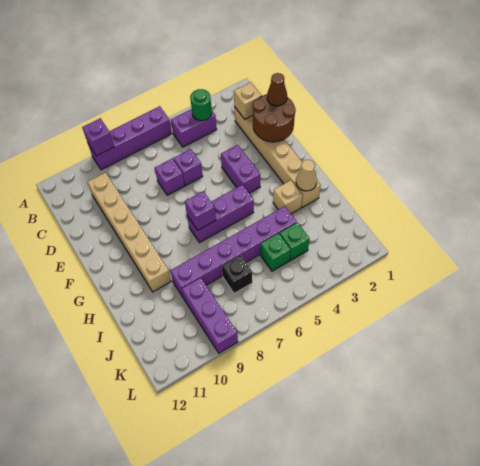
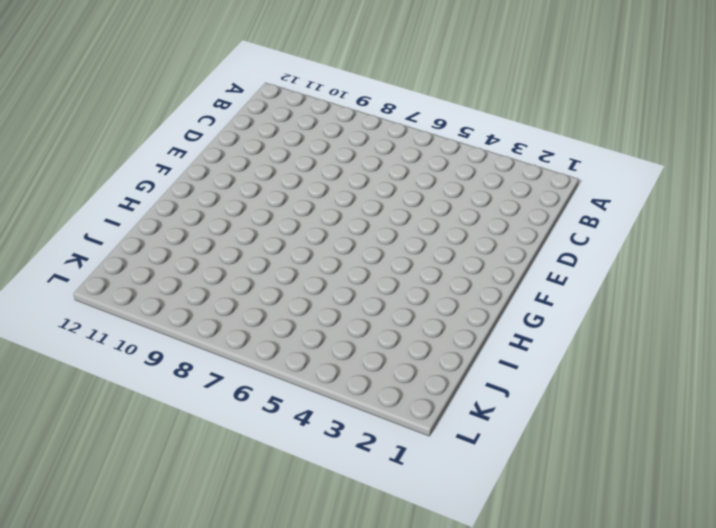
none -> purple 1x4 brick [88,106,172,170]
none -> purple 1x2 brick [171,109,217,147]
none -> tan 1x6 brick [234,107,321,207]

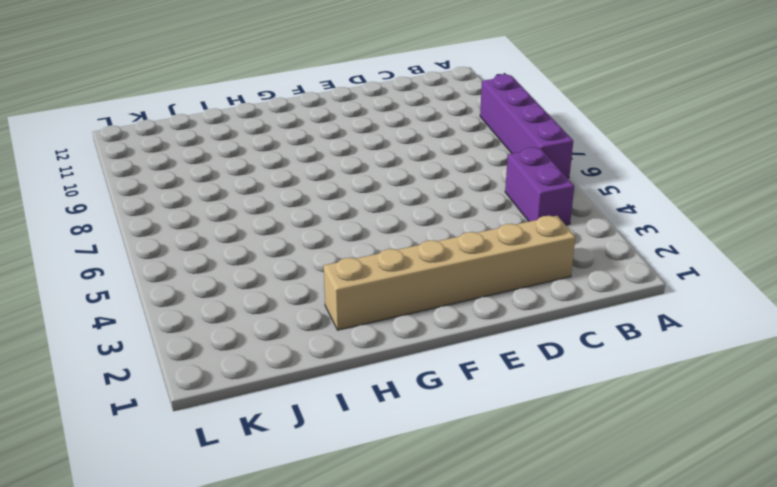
none -> tan 1x6 brick [88,173,171,292]
none -> purple 1x1 brick [173,149,203,186]
none -> purple 1x1 brick [155,159,185,195]

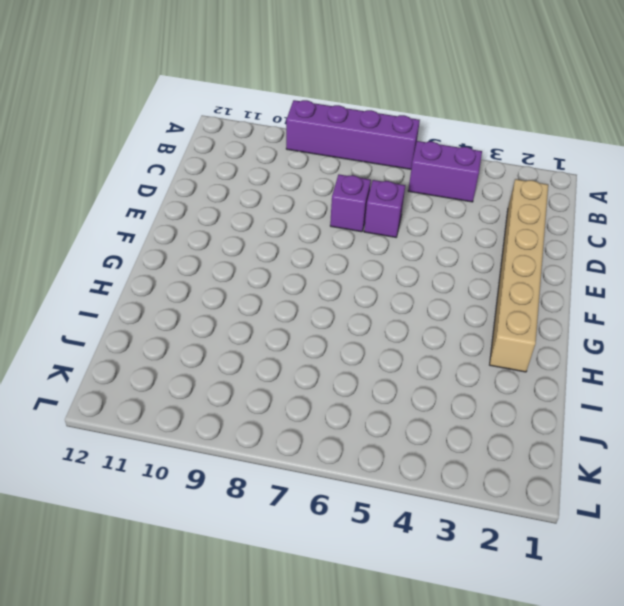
none -> tan 1x6 brick [88,173,171,292]
none -> purple 1x2 brick [221,145,260,193]
none -> purple 1x3 brick [187,185,254,243]

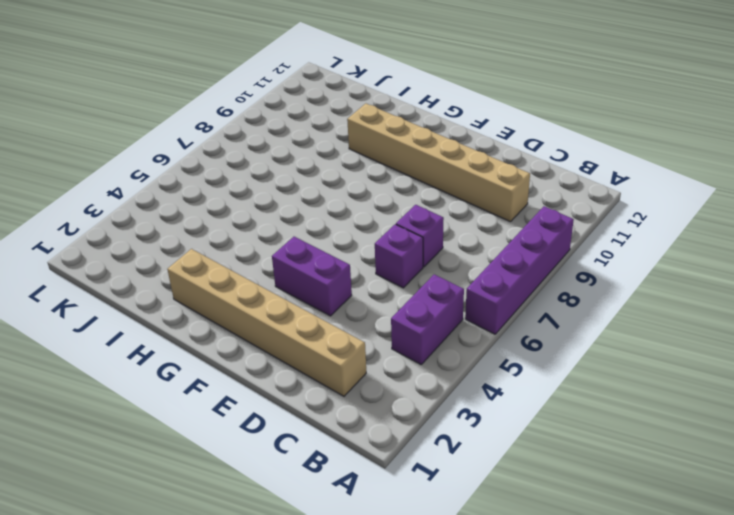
none -> purple 1x3 brick [187,185,254,243]
none -> tan 1x1 brick [273,180,303,214]
none -> purple 1x6 brick [170,206,297,298]

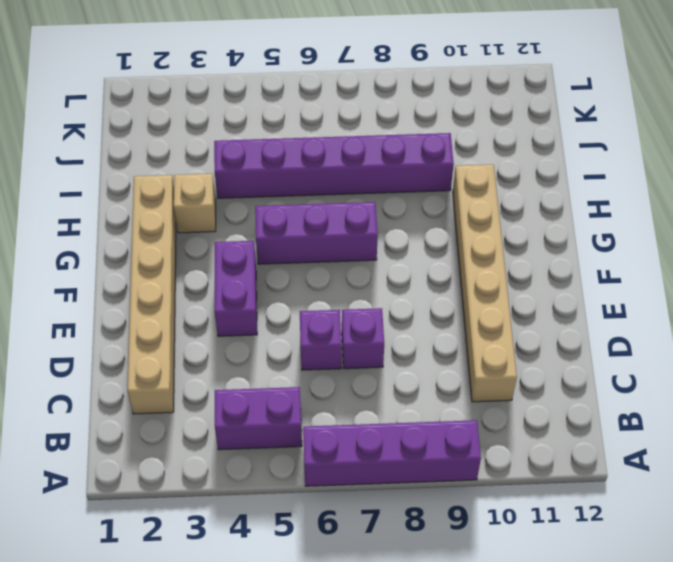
none -> green 1x1 brick [280,223,309,260]
none -> green 1x1 brick [260,233,291,271]
none -> black 1x1 brick [222,255,252,293]

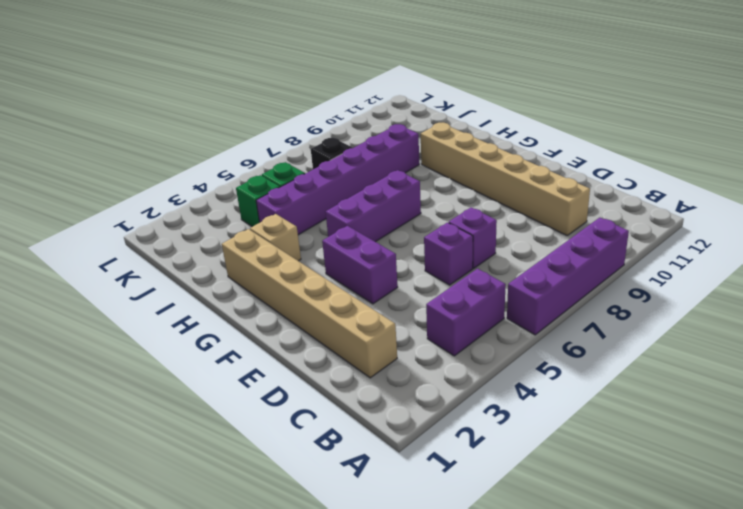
none -> purple 1x3 brick [182,278,238,353]
none -> purple 1x1 brick [82,118,114,156]
none -> green 1x1 round brick [190,89,212,121]

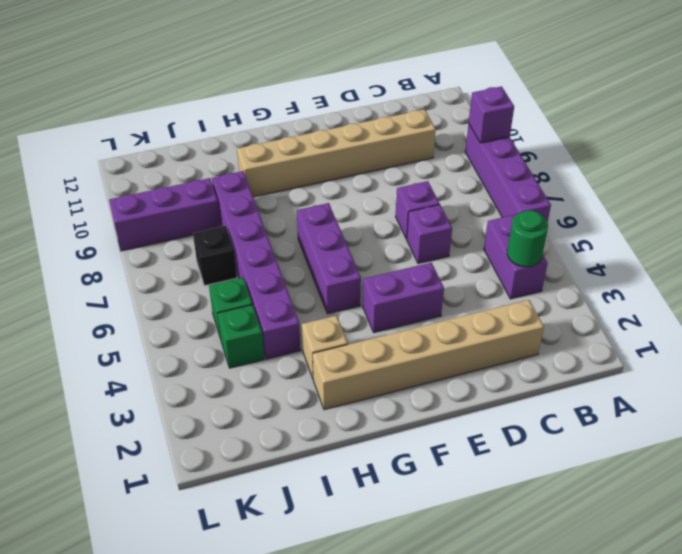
none -> tan 1x1 brick [234,82,261,119]
none -> brown 2x2 round brick [253,94,296,142]
none -> purple 1x1 brick [185,191,216,230]

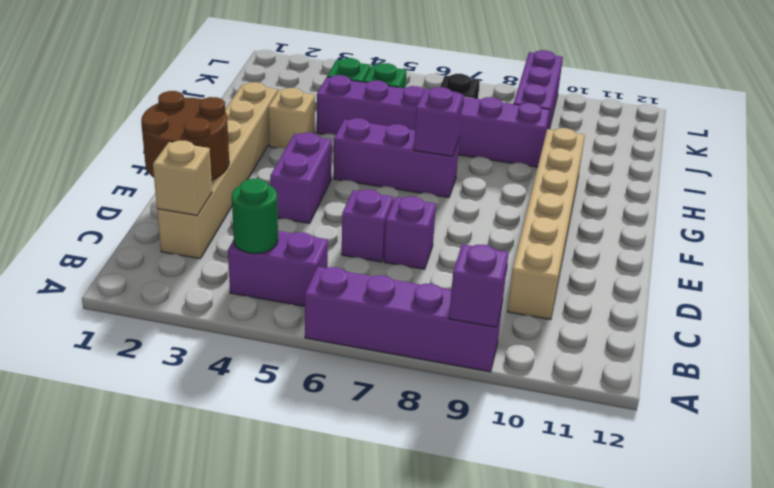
none -> tan 1x1 cone [296,160,317,191]
none -> brown 1x1 cone [267,73,287,106]

